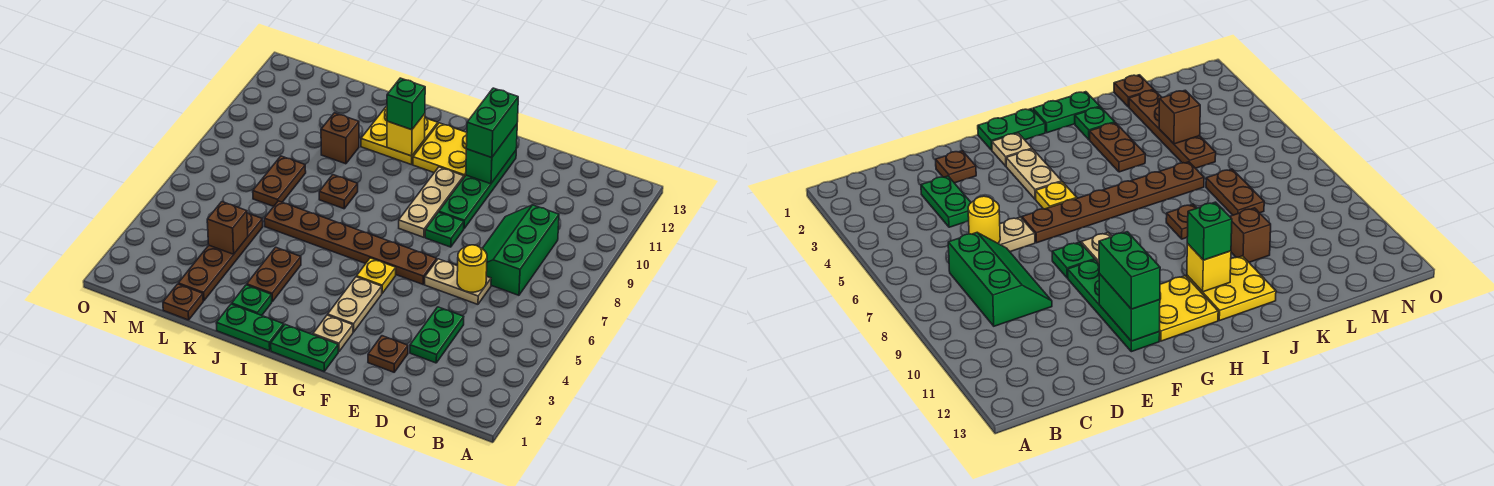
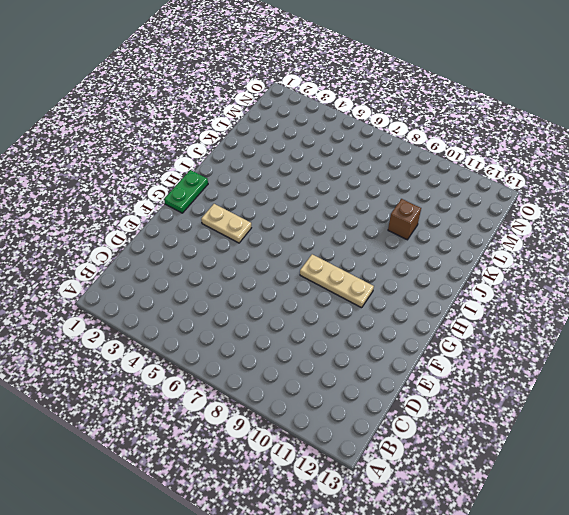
none -> green 2x3 slope [482,205,559,295]
none -> green 1x2 plate [410,307,464,363]
none -> tan 1x2 plate [425,259,491,304]

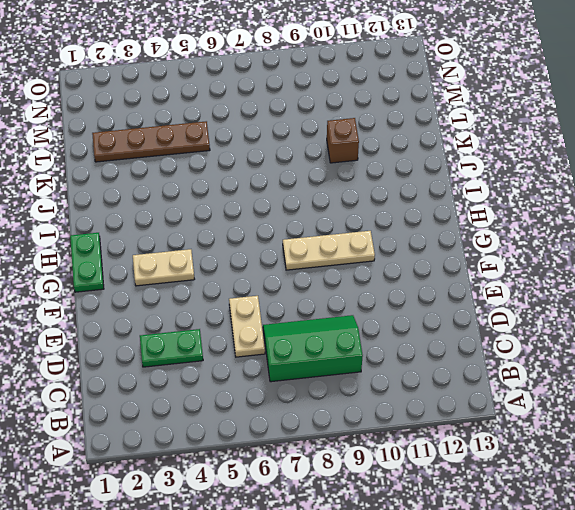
none -> brown 1x1 plate [368,336,408,372]
none -> brown 1x6 plate [264,201,437,284]
none -> green 1x1 plate [425,212,464,247]

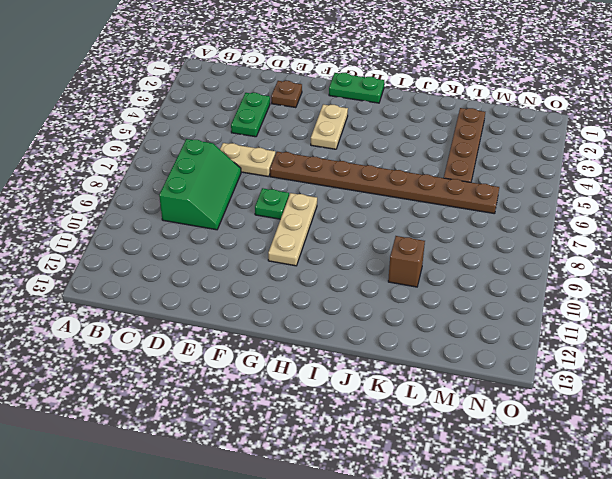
brown 1x8 plate [270,152,499,214] -> brown 1x6 plate [264,201,437,284]
none -> green 1x4 plate [439,151,516,228]
none -> tan 1x1 plate [313,315,353,352]
none -> yellow 1x1 plate [357,258,396,293]

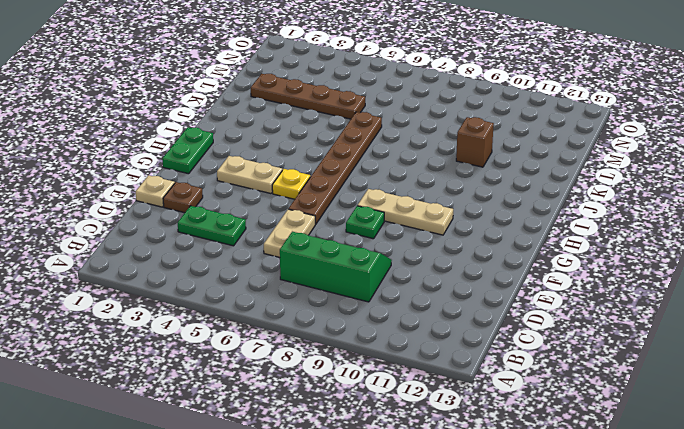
tan 1x1 plate [136,175,175,207] -> tan 1x1 plate moved to [313,315,353,352]
none -> green 1x4 plate [439,151,516,228]
none -> yellow 2x2 plate [413,123,467,177]
none -> green 1x2 plate [216,304,284,351]

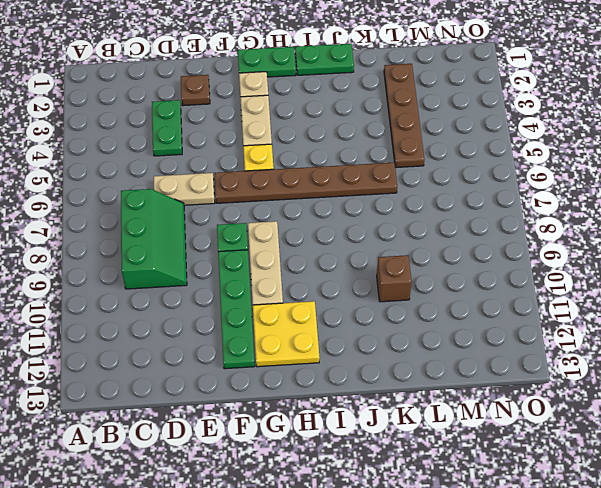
none -> yellow 2x2 plate [361,106,438,165]
none -> green 1x1 plate [232,285,272,315]
none -> brown 1x2 plate [247,247,301,301]

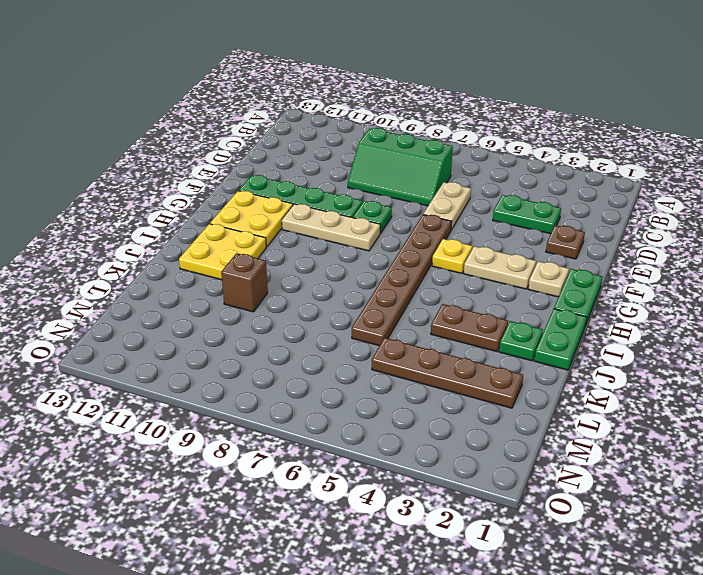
none -> brown 1x1 plate [319,175,358,209]
none -> brown 1x1 plate [163,284,203,320]
none -> brown 1x2 plate [253,156,306,206]

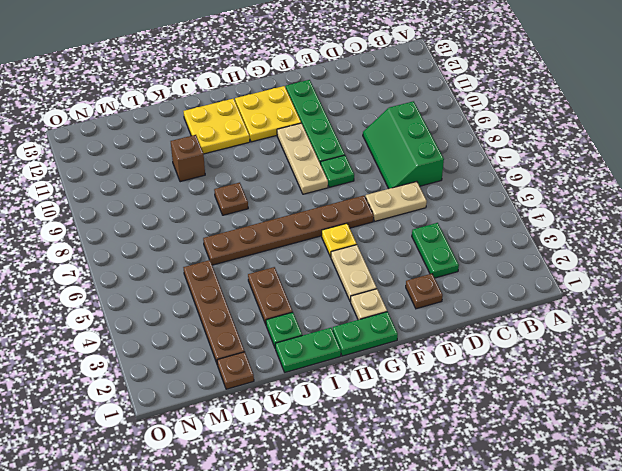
none -> brown 1x2 plate [253,156,306,206]
none -> yellow 1x1 round brick [457,245,487,292]
none -> green 1x2 brick [466,125,517,184]

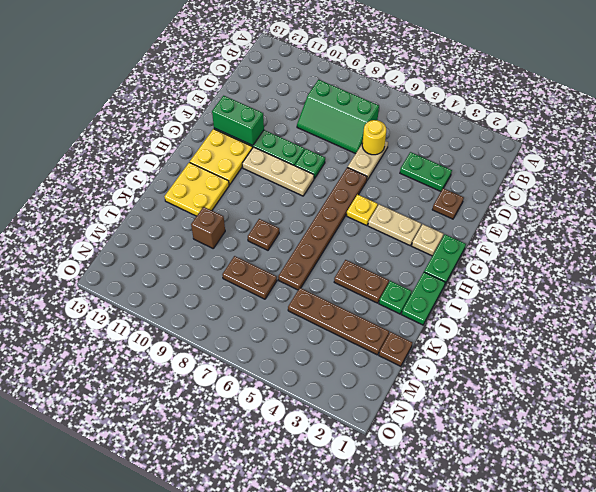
none -> yellow 1x1 brick [387,114,425,156]
none -> brown 1x1 brick [207,202,248,254]
none -> green 1x2 brick [466,88,518,158]

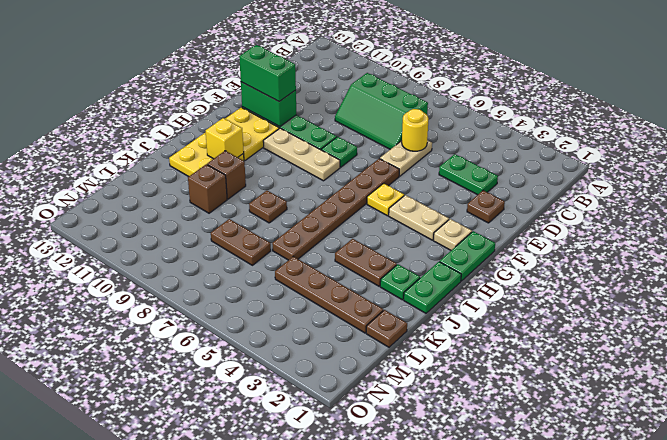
brown 1x1 brick [207,151,246,199] -> brown 1x1 brick moved to [207,202,248,254]
none -> green 1x1 brick [387,78,425,130]

